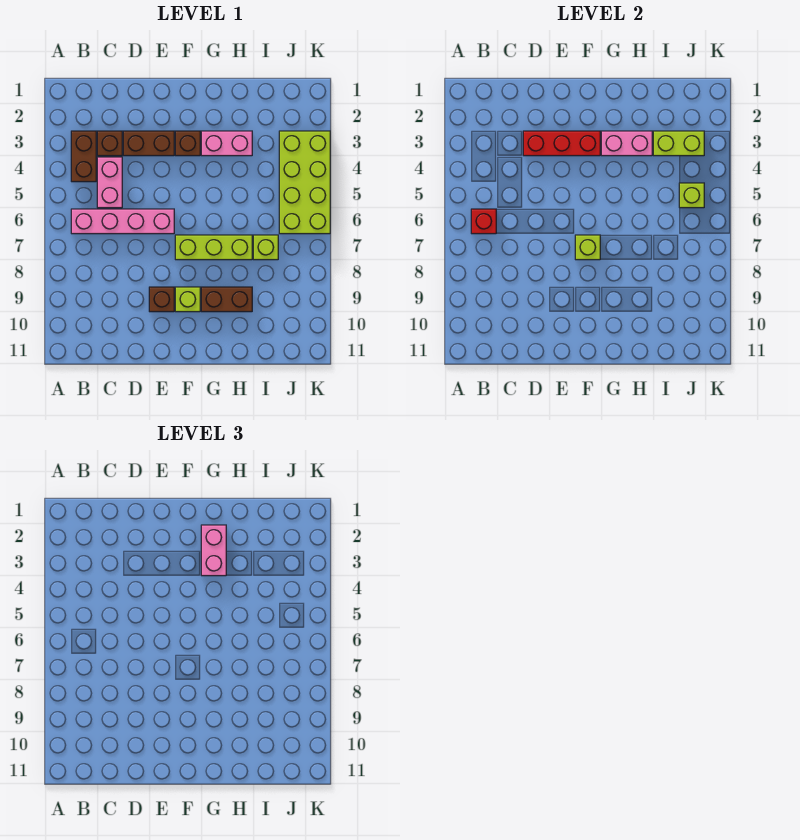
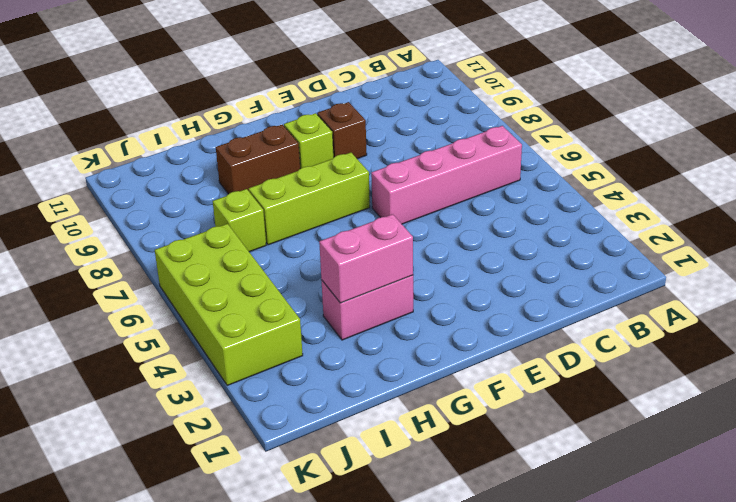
none -> brown 1x2 brick [71,131,96,182]
none -> brown 1x1 brick [97,131,122,156]
none -> pink 1x2 brick [97,157,122,208]

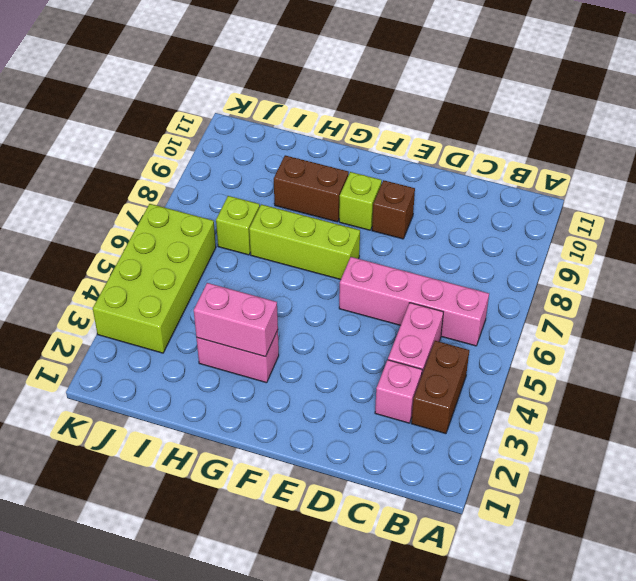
pink 1x1 brick [375,360,422,423] -> brown 1x1 brick [97,131,122,156]
none -> brown 1x2 brick [123,131,174,156]
none -> brown 1x1 brick [175,131,200,156]
none -> red 1x1 brick [471,209,496,234]

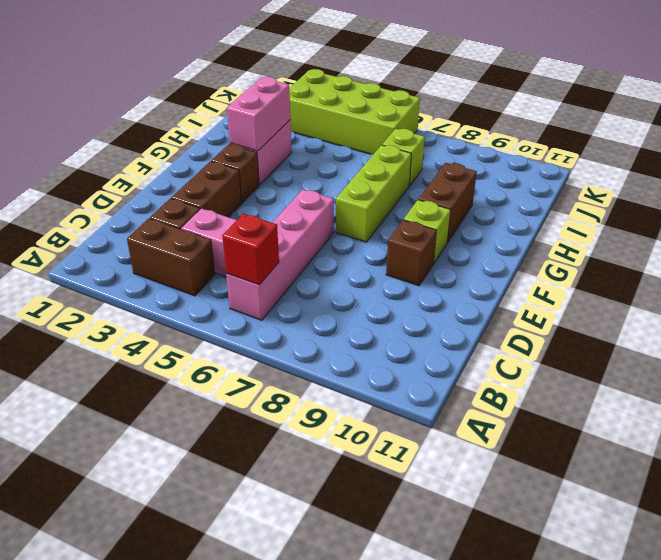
none -> red 1x3 brick [523,131,600,156]
none -> lime 1x1 brick [575,235,600,260]
none -> lime 1x2 brick [653,131,704,156]

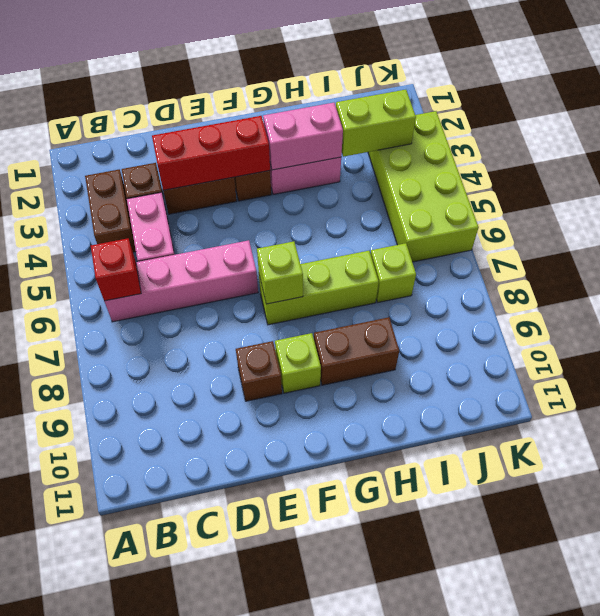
none -> lime 1x1 brick [679,183,704,208]
none -> pink 1x2 brick [201,525,226,576]

